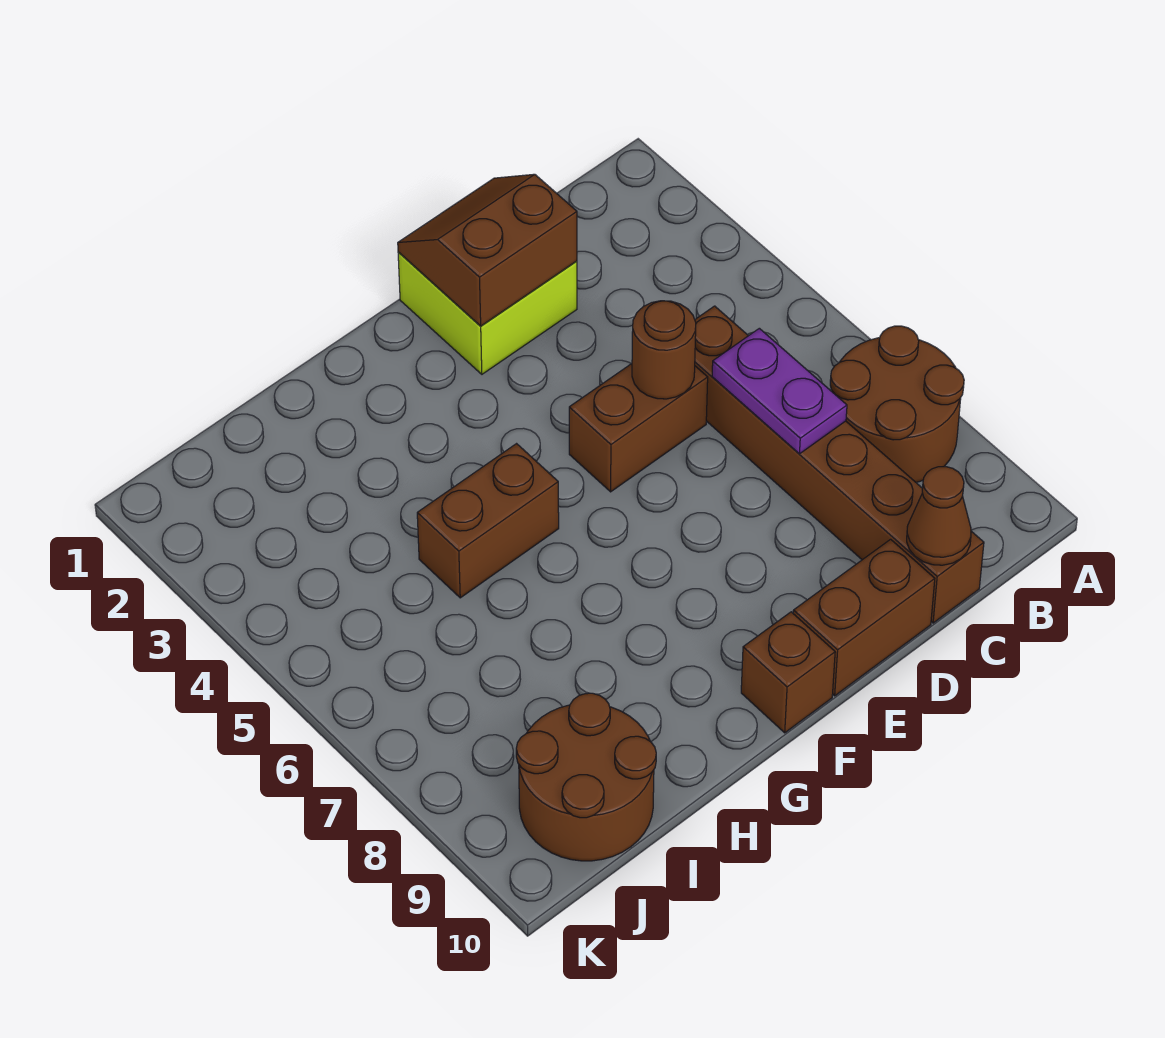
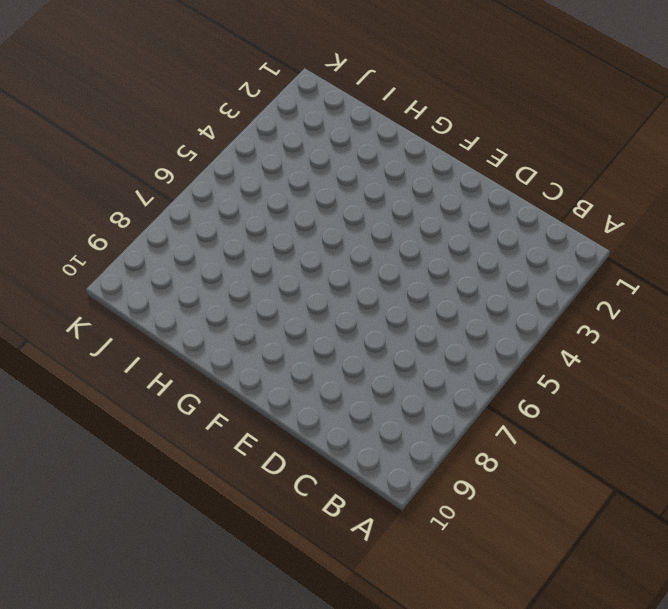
none -> brown 2x2 round brick [830,326,964,482]
none -> brown 1x6 brick [695,306,984,623]
none -> lime 2x2 brick [398,252,577,374]

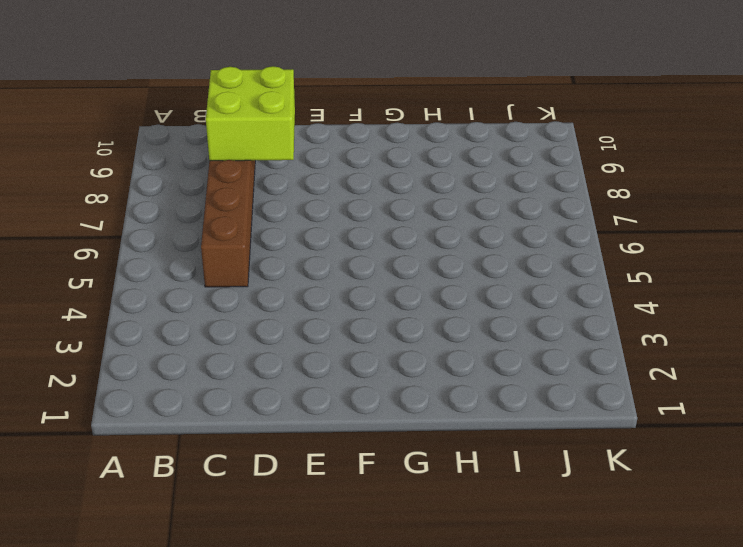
lime 2x2 brick [206,66,295,161] -> lime 2x2 brick moved to [398,252,577,374]
none -> brown 2x2 round brick [830,326,964,482]
none -> brown 1x2 brick [569,364,708,492]
none -> brown 1x2 brick [793,539,935,696]

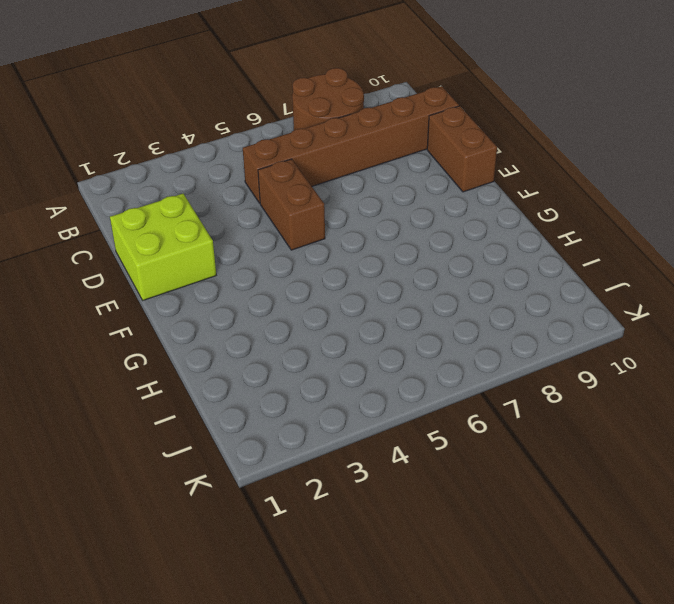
none -> brown 1x1 brick [741,612,835,733]
none -> brown 1x2 brick [417,444,559,598]
none -> brown 2x2 round brick [516,693,656,861]

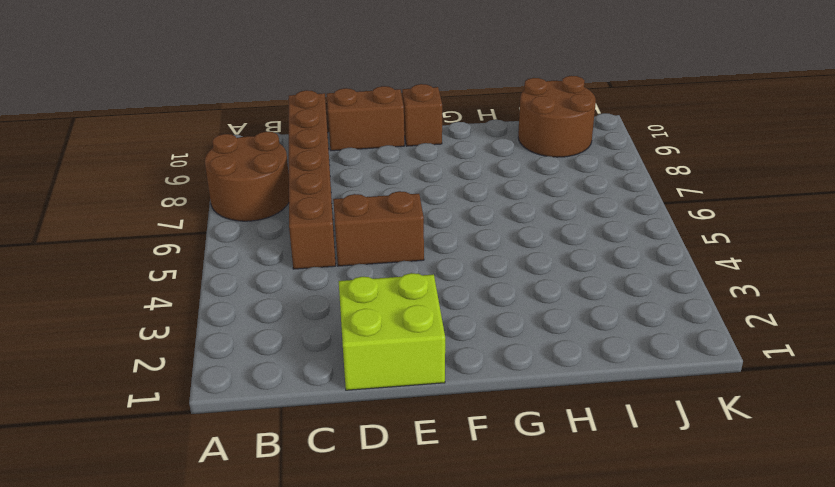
none -> brown 1x2 brick [417,444,559,598]
none -> purple 1x2 plate [712,328,847,454]
none -> brown 1x1 cone [907,467,971,565]

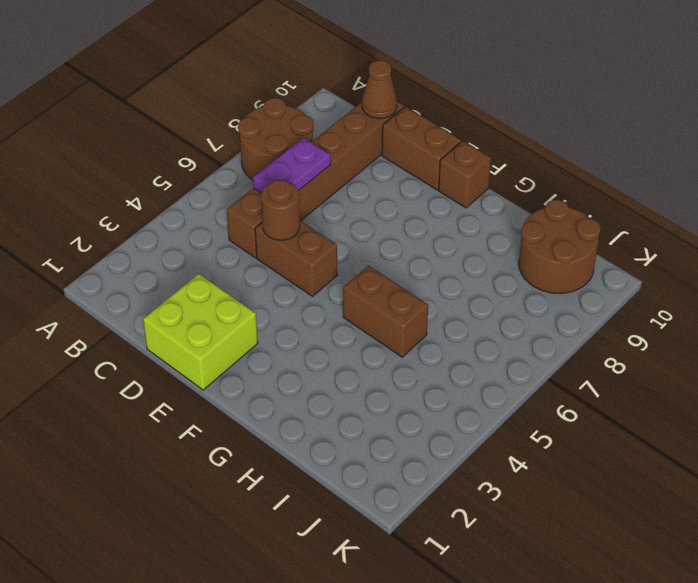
none -> brown 2x2 slope [398,174,577,326]

